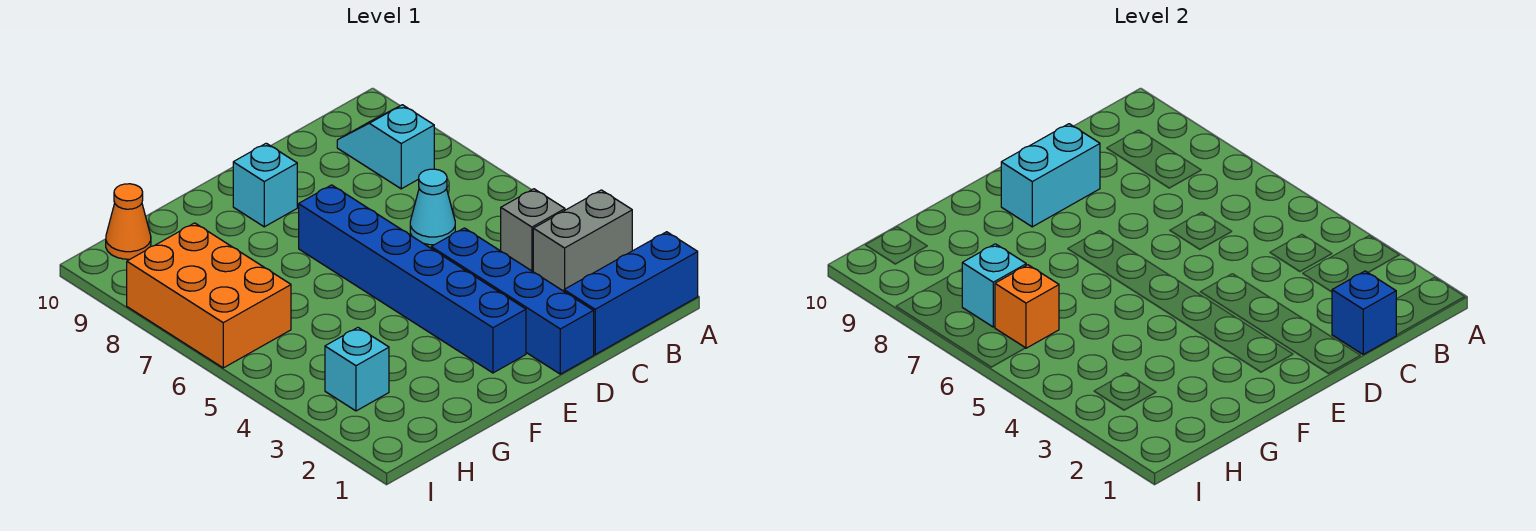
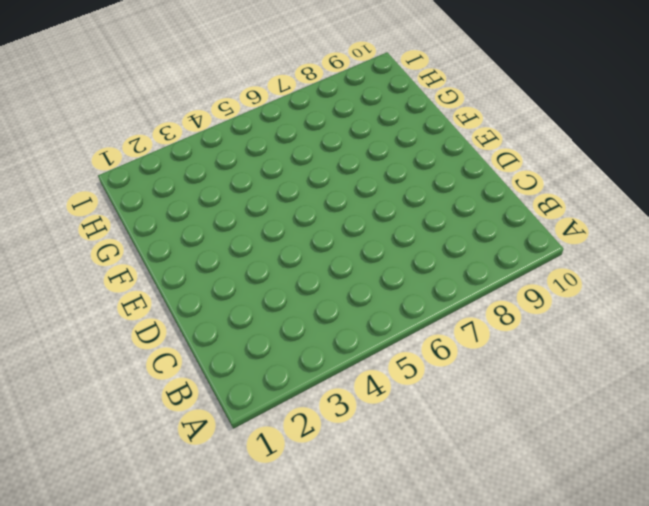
none -> blue 1x3 brick [564,232,698,354]
none -> grey 1x2 brick [533,190,632,291]
none -> grey 1x1 brick [501,189,565,271]

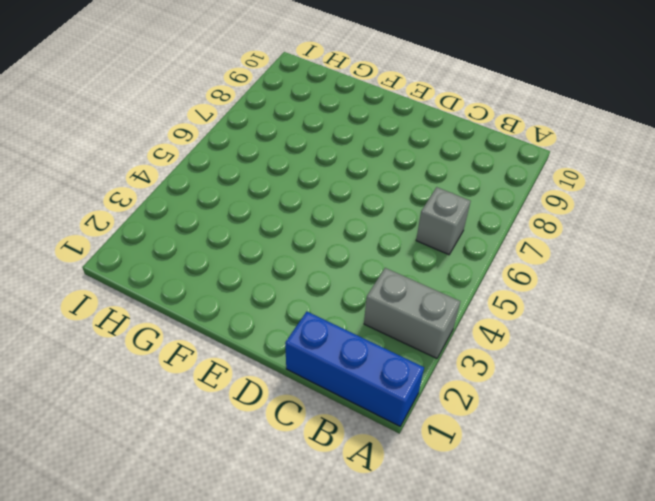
grey 1x1 brick [416,187,470,255] -> grey 1x1 brick moved to [501,189,565,271]
none -> cyan 1x2 slope [337,105,434,189]
none -> cyan 1x1 cone [410,169,455,245]
none -> blue 1x4 brick [431,228,594,374]

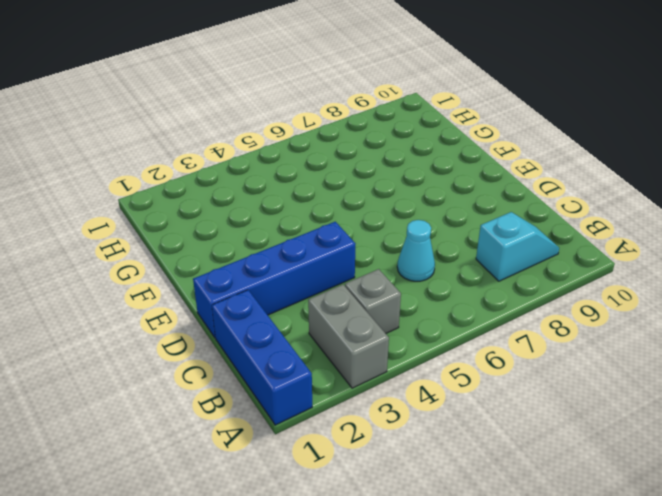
none -> blue 1x6 brick [299,185,526,373]
none -> cyan 1x1 brick [233,143,297,227]
none -> cyan 1x1 brick [325,328,389,411]

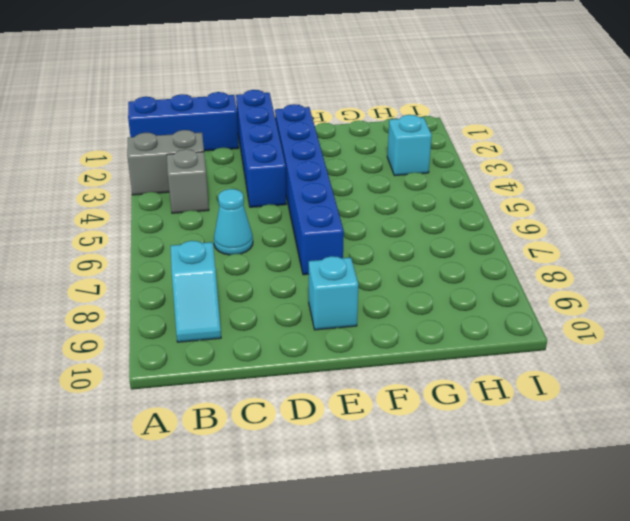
none -> orange 2x3 brick [127,223,291,368]
none -> orange 1x1 cone [106,184,151,259]
none -> blue 1x1 brick [1332,271,1396,354]

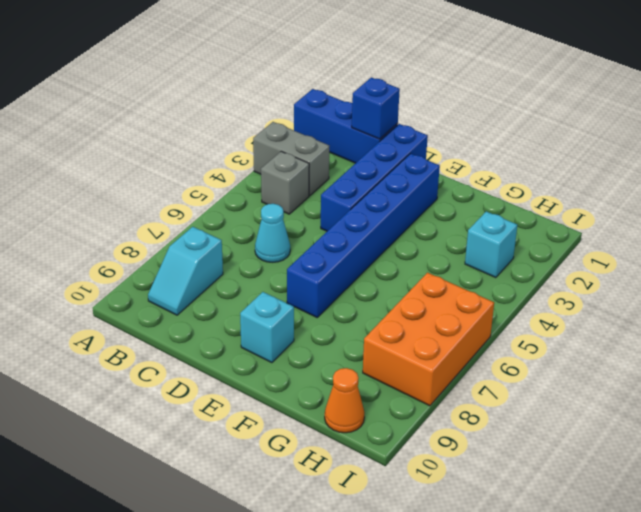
none -> cyan 1x2 brick [1001,124,1100,227]
none -> orange 1x1 brick [995,265,1059,348]
none -> cyan 1x1 brick [962,244,1026,327]

